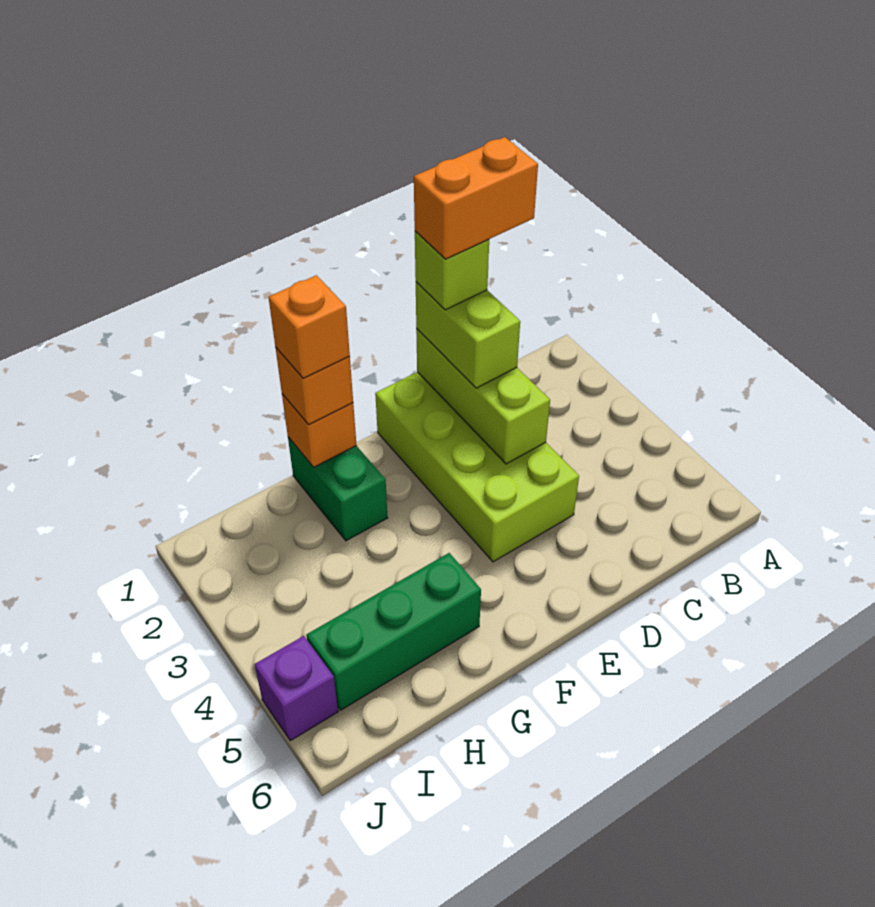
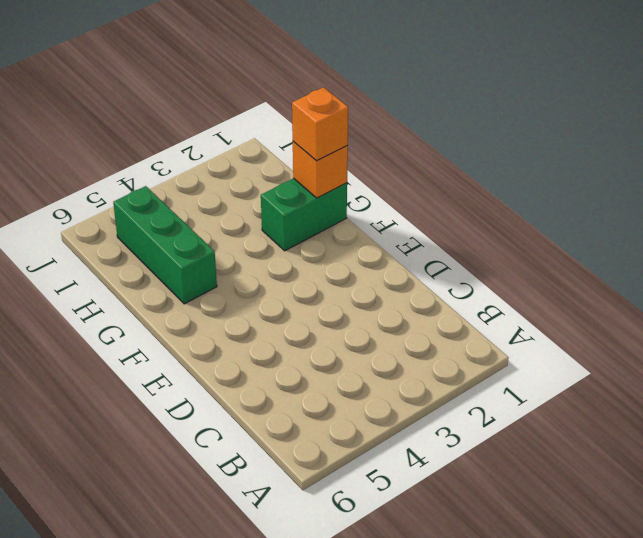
none -> lime 2x4 brick [375,372,579,562]
none -> purple 1x1 brick [255,636,338,741]

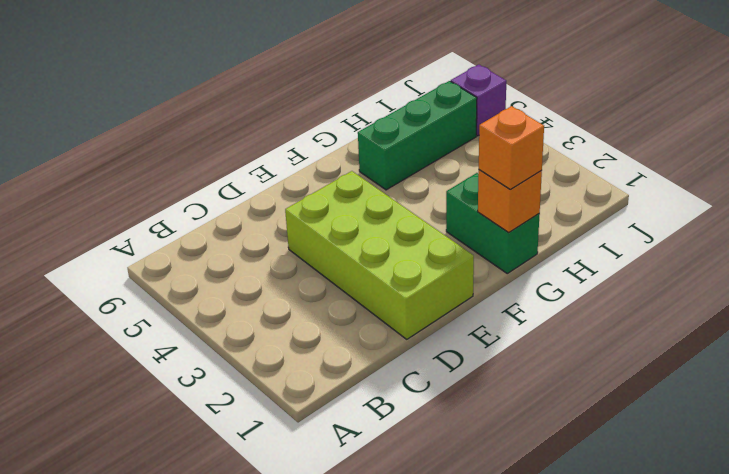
none -> lime 1x3 brick [416,329,550,464]
none -> lime 1x2 brick [416,282,520,388]

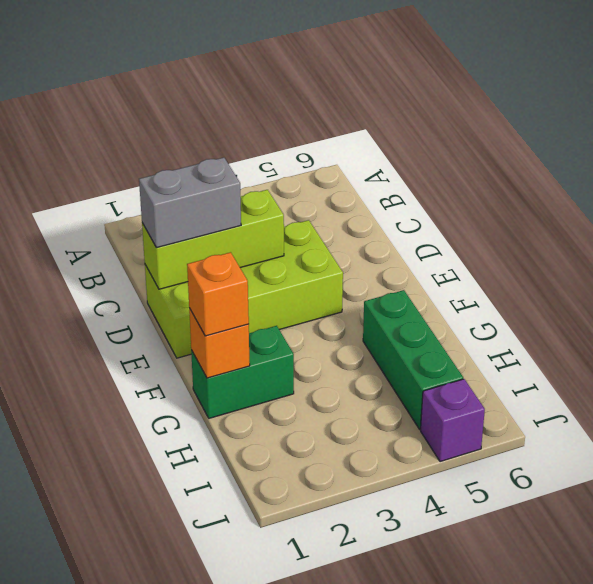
grey 1x2 brick [139,158,241,248] -> lime 1x2 brick [416,282,520,388]
none -> lime 1x1 brick [415,231,489,310]
none -> orange 1x1 brick [269,275,350,378]

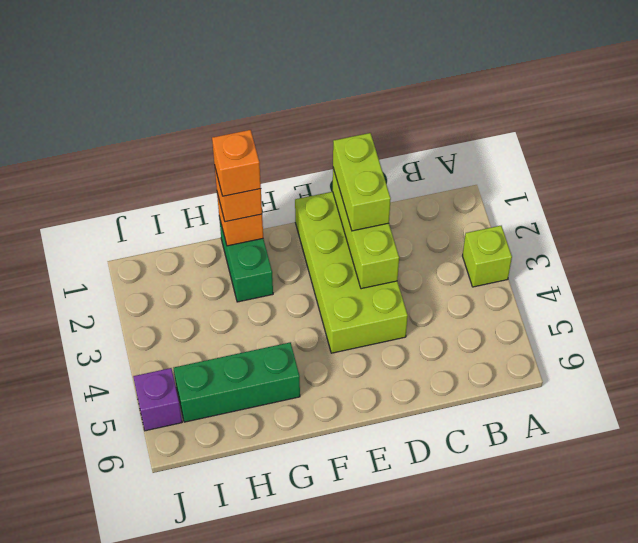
lime 1x1 brick [463,226,512,287] -> lime 1x1 brick moved to [415,231,489,310]
none -> orange 1x2 brick [414,137,538,259]

